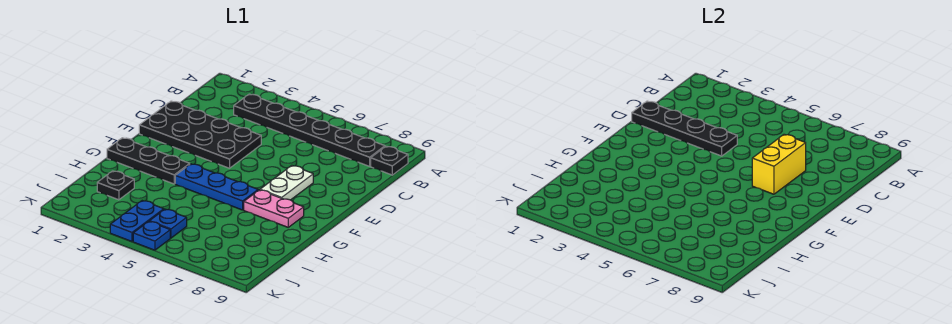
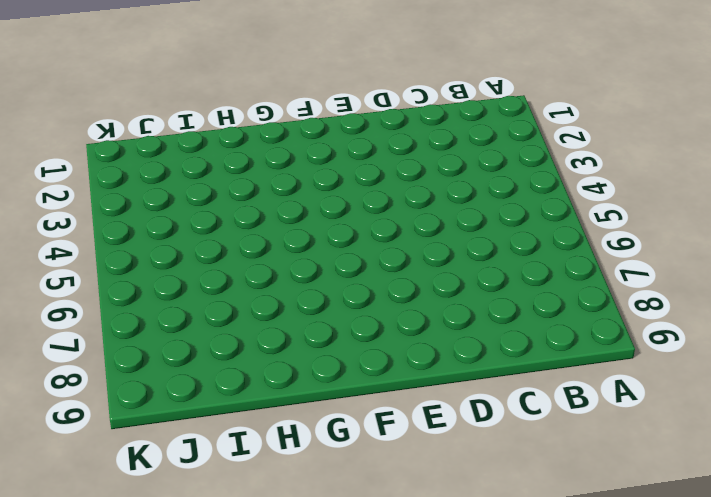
none -> black 1x6 plate [234,94,385,166]
none -> black 1x1 plate [371,146,408,175]
none -> black 2x4 plate [139,101,261,168]

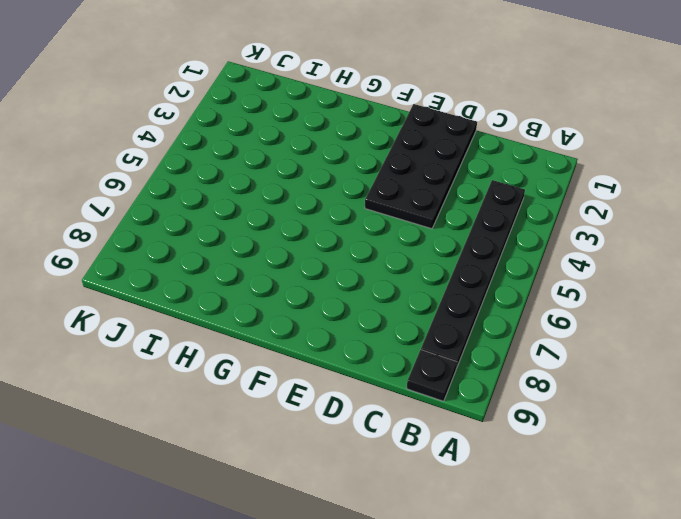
none -> white 1x2 plate [260,166,313,200]
none -> black 1x3 plate [107,138,190,184]
none -> blue 1x3 plate [175,164,258,210]

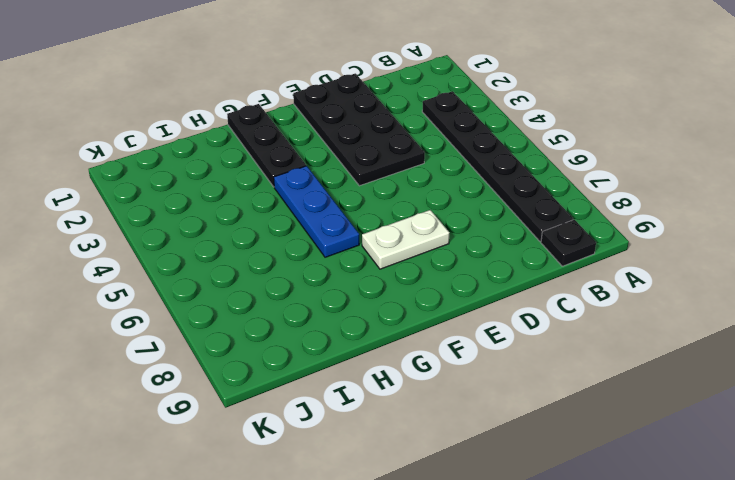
none -> pink 1x2 plate [244,190,304,227]
none -> black 1x1 plate [97,171,134,200]
none -> blue 1x2 plate [110,201,164,241]

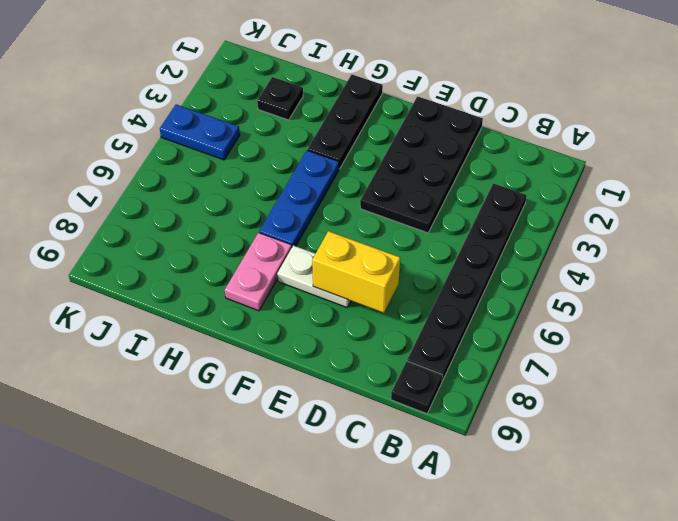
none -> blue 1x1 plate [149,209,187,238]
none -> blue 1x1 plate [133,221,170,250]
none -> black 1x4 plate [632,101,737,156]

